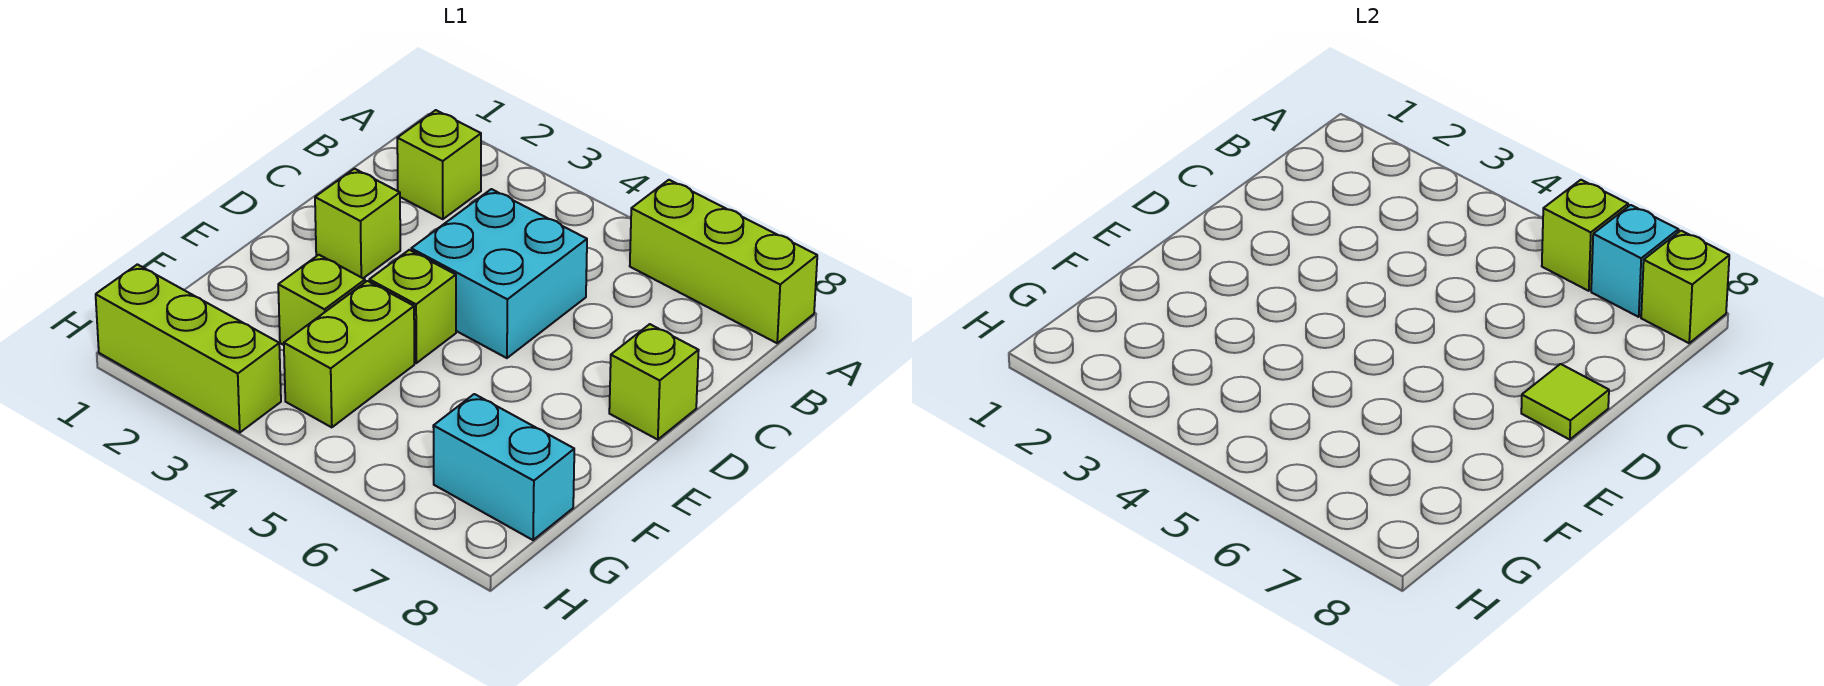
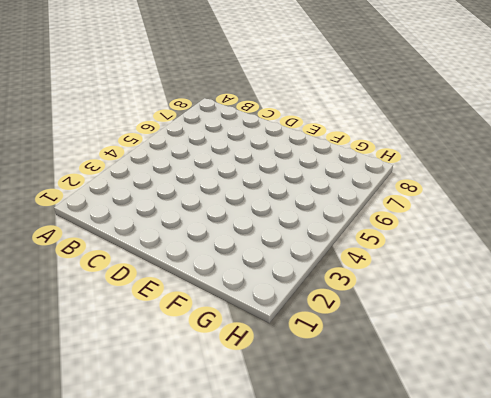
none -> lime 1x3 brick [630,180,817,343]
none -> lime 1x1 brick [397,110,481,219]
none -> cyan 2x2 brick [411,189,587,358]

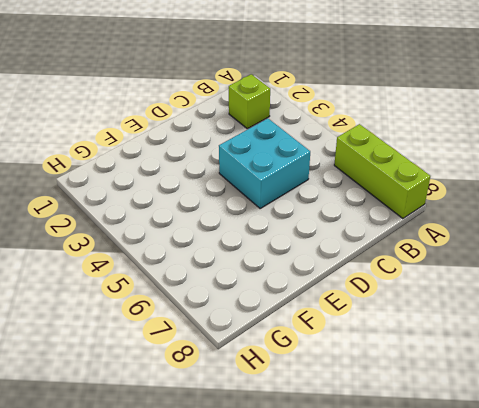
none -> lime 1x1 brick [315,169,400,278]
none -> lime 1x1 brick [609,324,699,440]
none -> lime 1x1 brick [369,250,456,363]

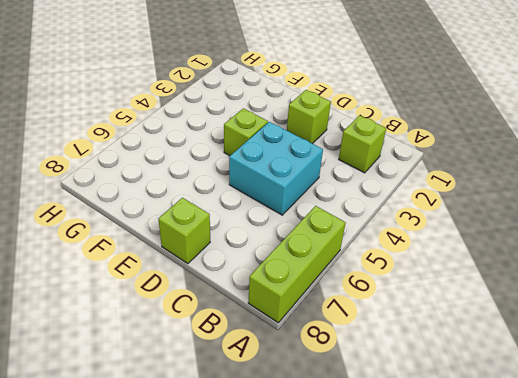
none -> lime 1x1 brick [278,255,365,345]
none -> lime 1x2 brick [284,281,414,427]
none -> cyan 1x2 brick [433,394,574,540]

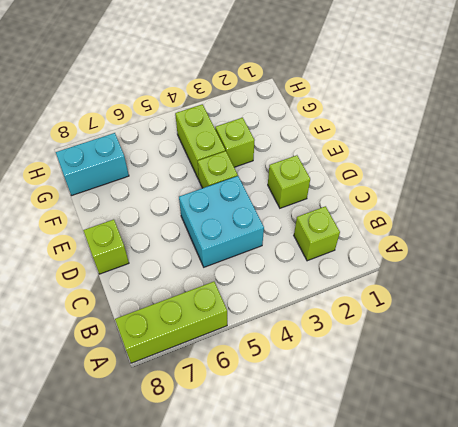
none -> lime 1x3 brick [96,264,281,432]
none -> lime 1x1 brick [1542,180,1628,291]
none -> cyan 1x1 brick [1591,205,1679,317]

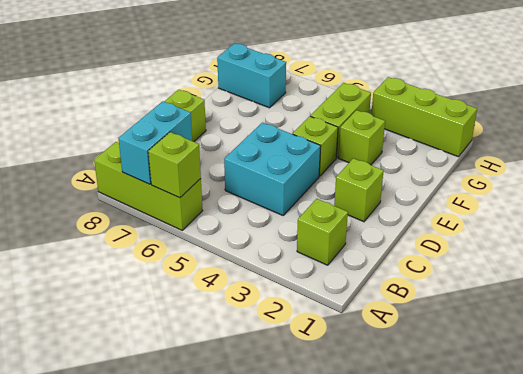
cyan 1x2 brick [118,101,192,184] -> cyan 1x1 brick [1591,205,1679,317]
none -> lime 1x1 brick [1641,231,1729,343]
none -> lime 1x1 tile [1521,364,1609,440]

